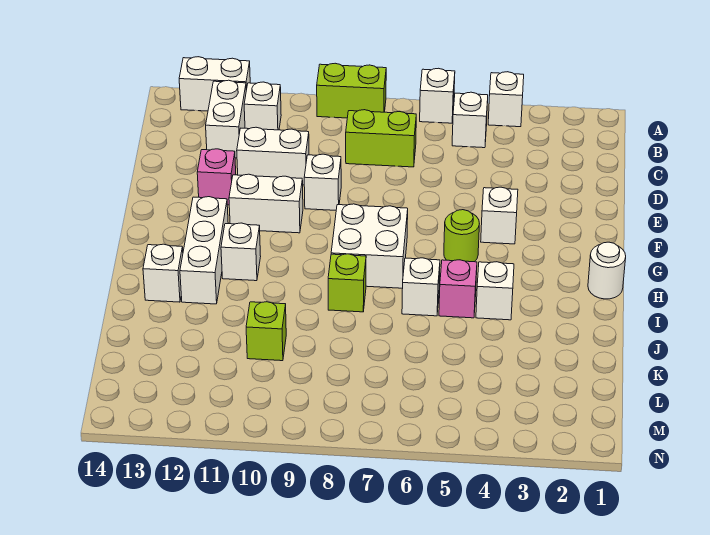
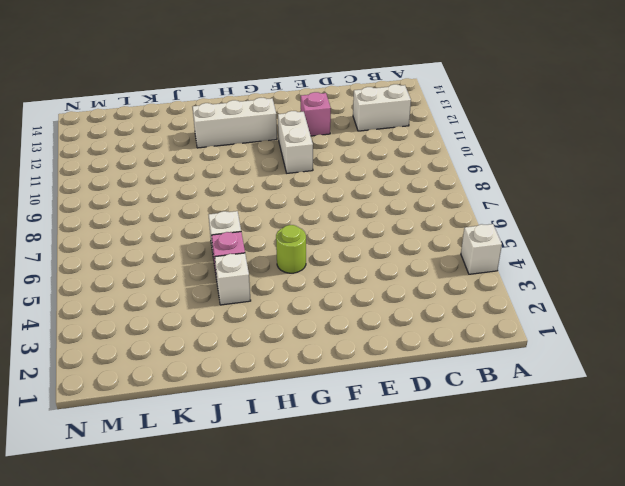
none -> white 1x1 brick [420,68,455,123]
none -> lime 1x2 brick [317,63,386,118]
none -> white 1x2 brick [179,57,250,111]

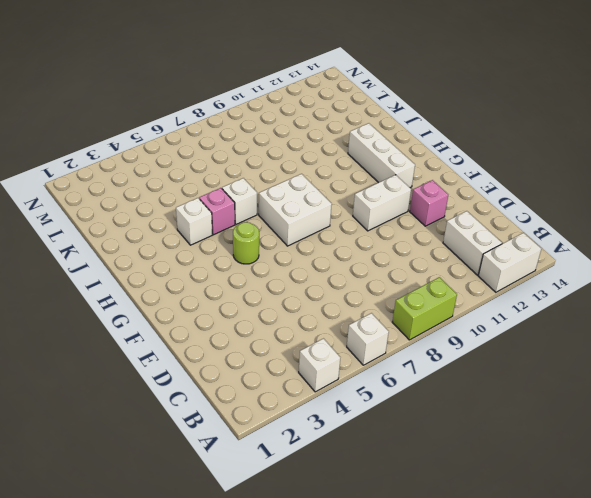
none -> white 1x1 brick [452,92,488,148]
none -> white 1x1 brick [244,82,281,130]
none -> lime 1x2 brick [346,110,416,167]

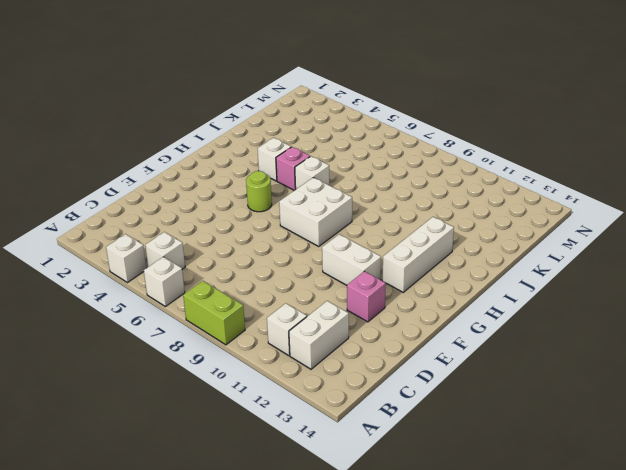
none -> white 1x2 brick [179,57,250,111]
none -> lime 1x2 brick [346,110,416,167]
none -> white 1x2 brick [237,127,309,185]

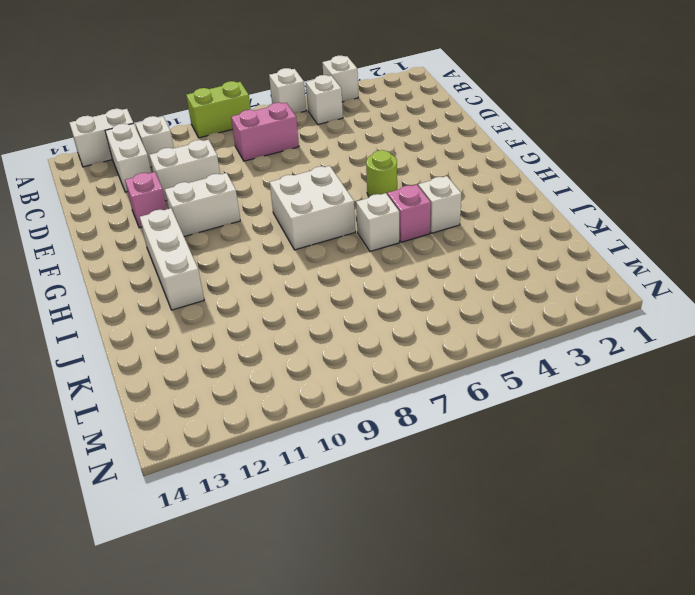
pink 1x2 brick [231,103,299,161] -> lime 1x2 brick [346,110,416,167]
none -> white 1x1 brick [304,154,341,210]
none -> white 1x1 brick [481,187,518,244]
none -> white 1x1 round brick [588,242,626,299]

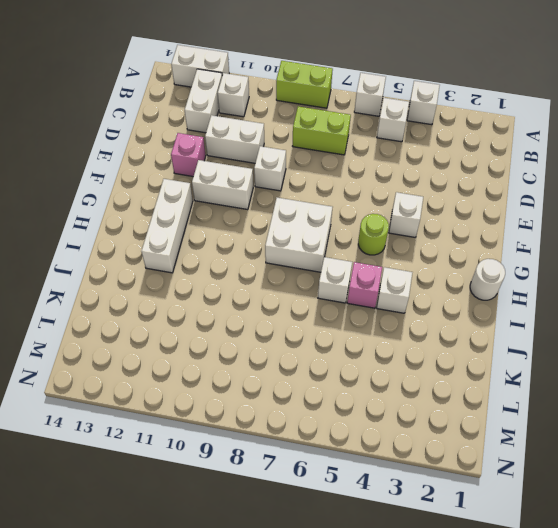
none -> white 1x1 brick [221,223,261,281]
none -> lime 1x1 brick [328,254,366,312]
none -> white 1x1 brick [143,244,183,302]

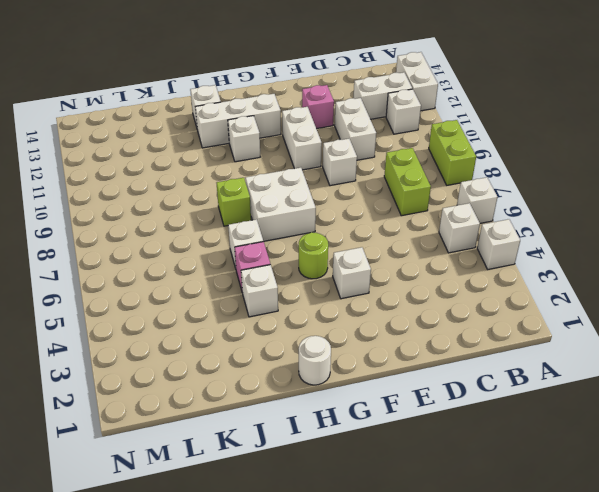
none -> lime 1x1 brick [246,302,286,361]

